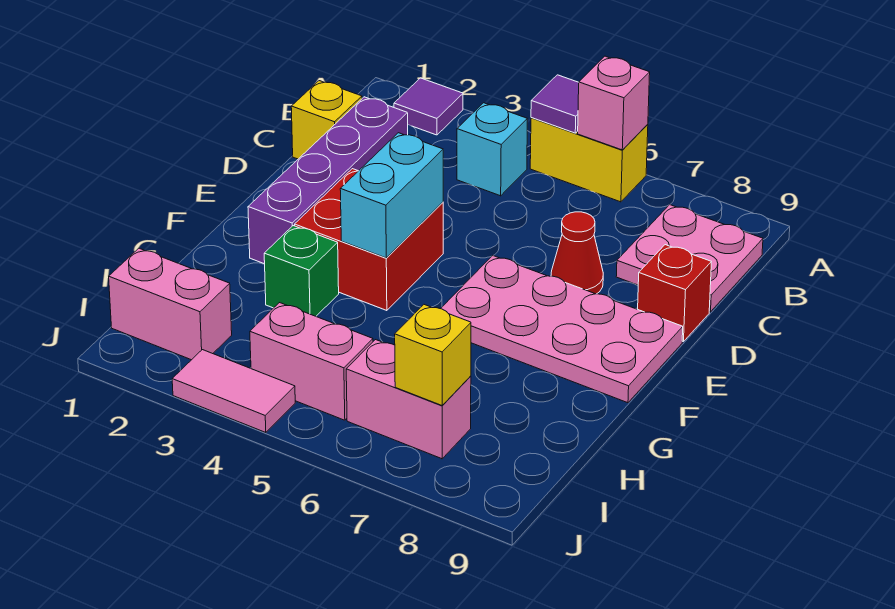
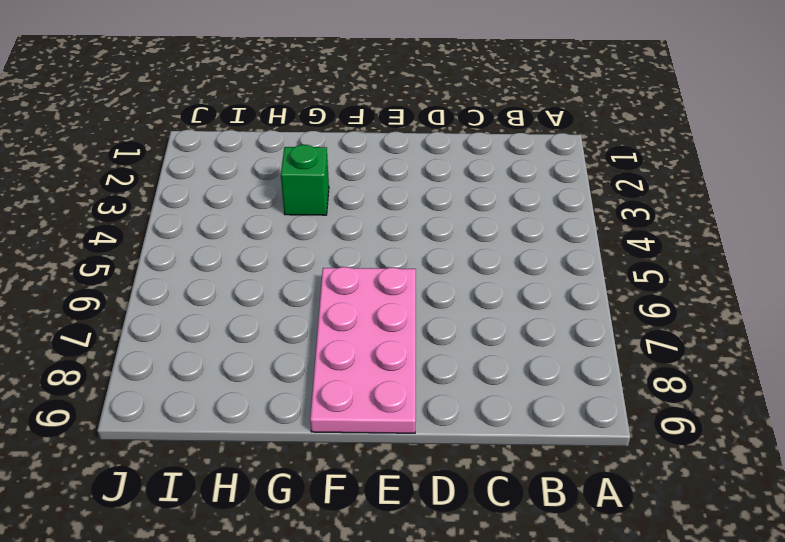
none -> purple 1x1 tile [394,78,463,135]
none -> yellow 1x2 brick [530,118,648,202]
none -> cyan 1x1 brick [457,103,527,196]

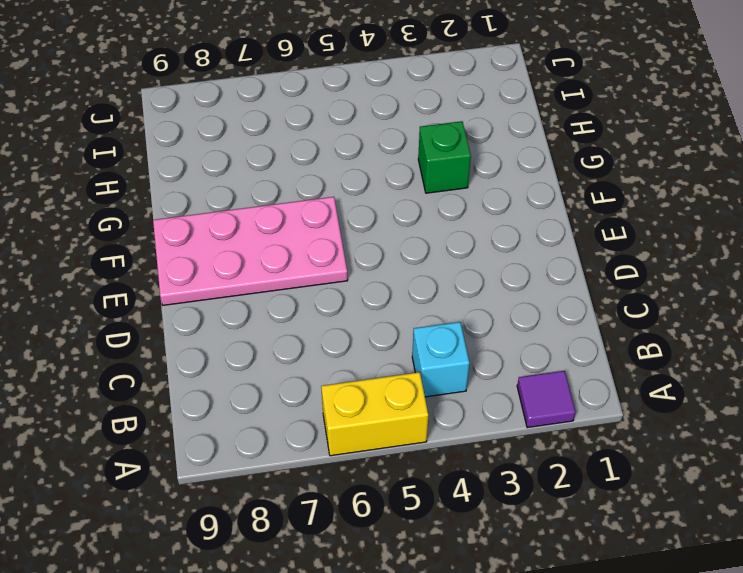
none -> pink 2x2 plate [616,205,763,312]
none -> yellow 1x1 brick [291,81,362,159]
none -> purple 1x4 brick [248,97,408,264]

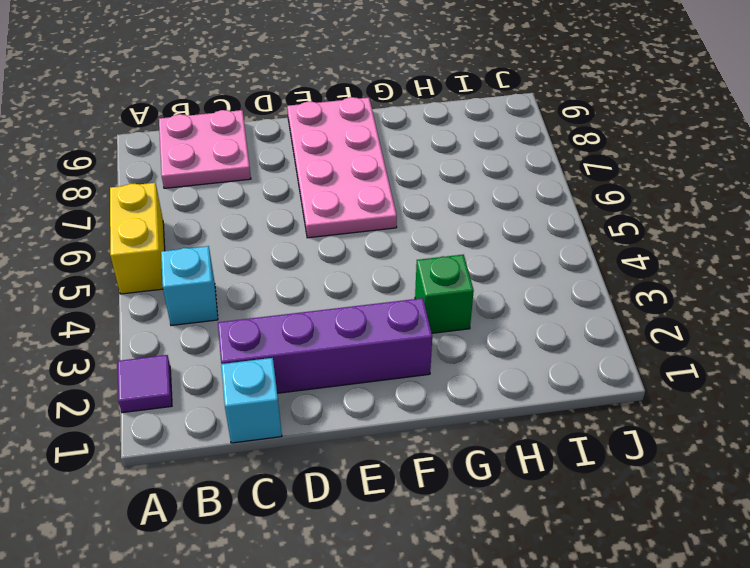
cyan 1x1 brick [221,358,282,443] -> yellow 1x1 brick [291,81,362,159]
none -> red 1x1 cone [551,212,603,294]
none -> red 1x1 brick [638,245,711,341]
none -> red 2x2 brick [295,169,443,311]

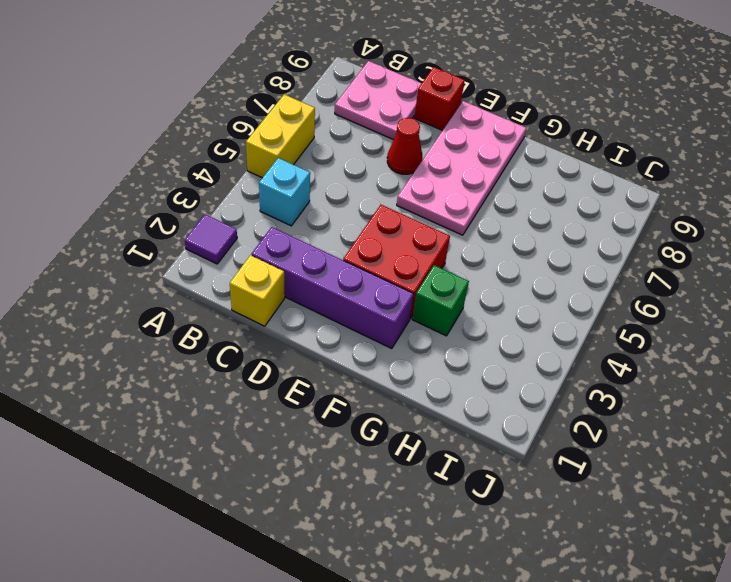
none -> pink 1x2 brick [109,248,232,360]
none -> pink 1x2 brick [250,303,373,420]
none -> pink 1x2 brick [346,340,471,459]

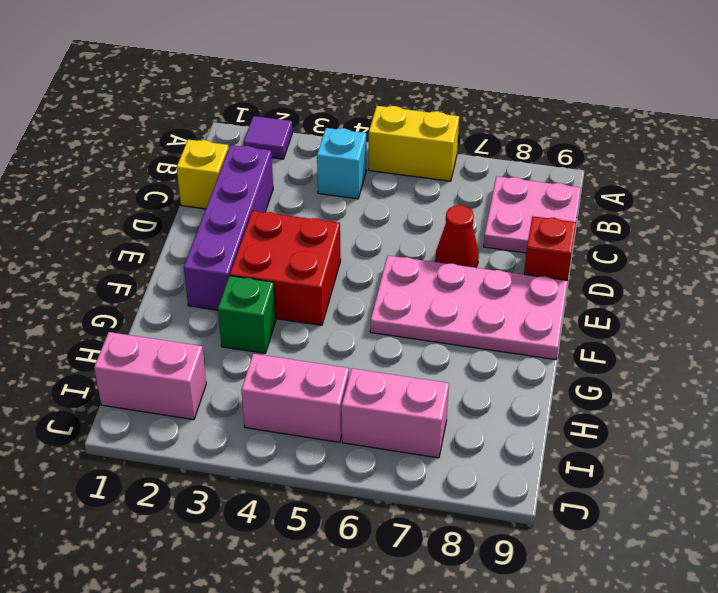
none -> pink 1x2 tile [172,350,295,433]
none -> purple 1x1 tile [531,75,579,133]
none -> pink 1x1 brick [578,56,650,150]

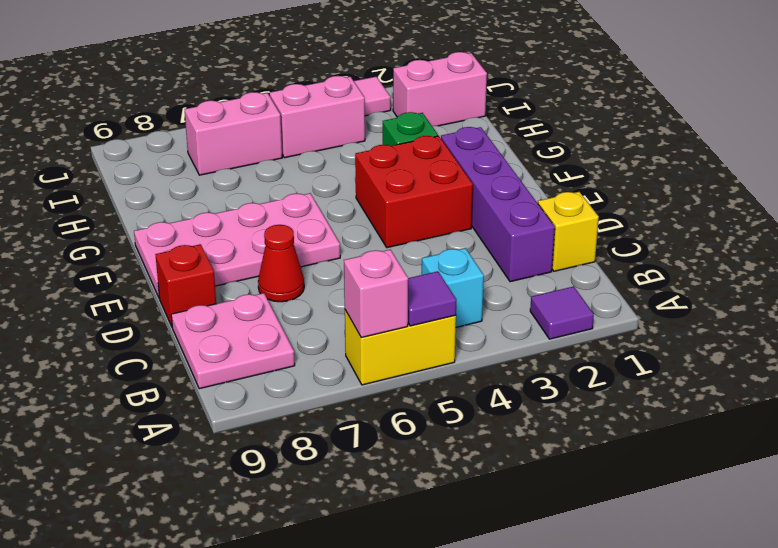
none -> cyan 1x2 brick [340,133,443,258]
none -> yellow 1x1 brick [395,305,471,405]

